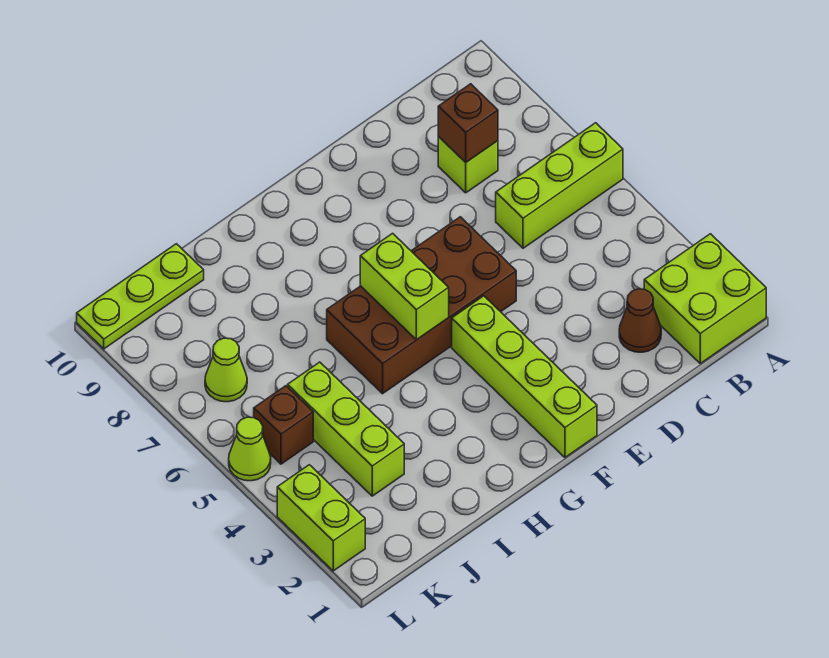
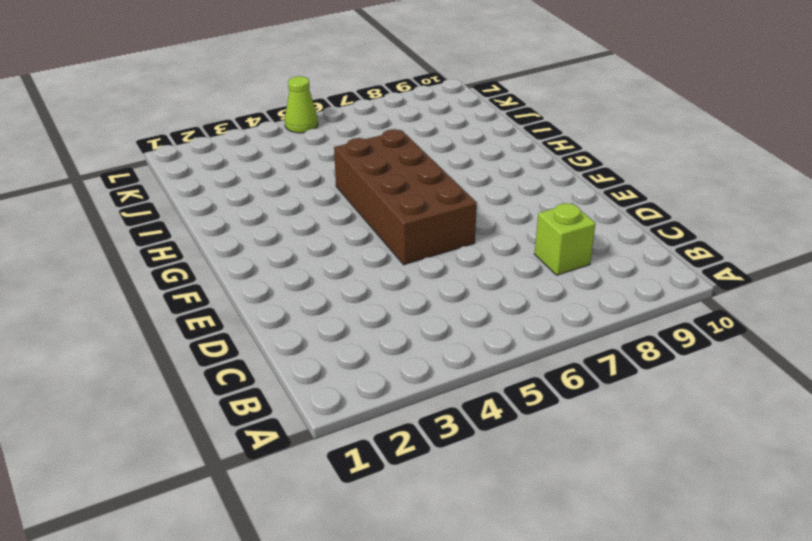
none -> lime 2x2 brick [644,234,766,363]
none -> lime 1x3 brick [496,123,623,248]
none -> brown 1x1 cone [619,289,661,352]

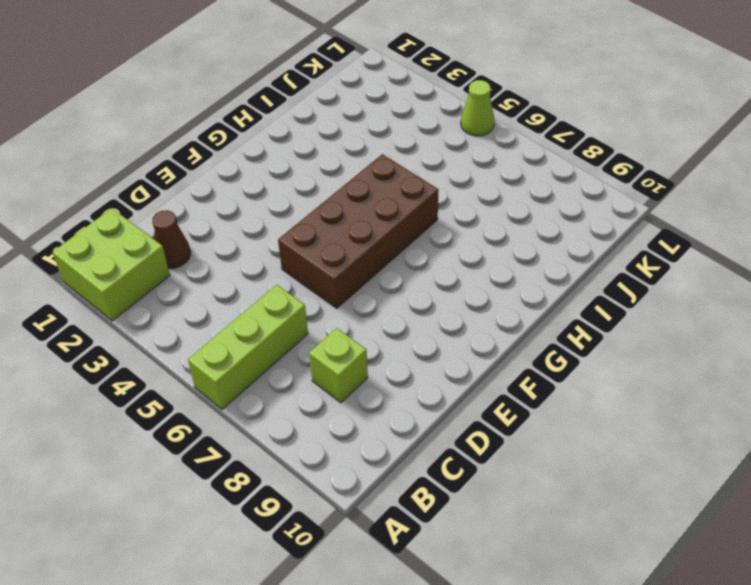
none -> lime 1x4 brick [452,296,597,457]
none -> lime 1x3 brick [288,362,404,496]
none -> lime 1x3 plate [77,244,204,349]

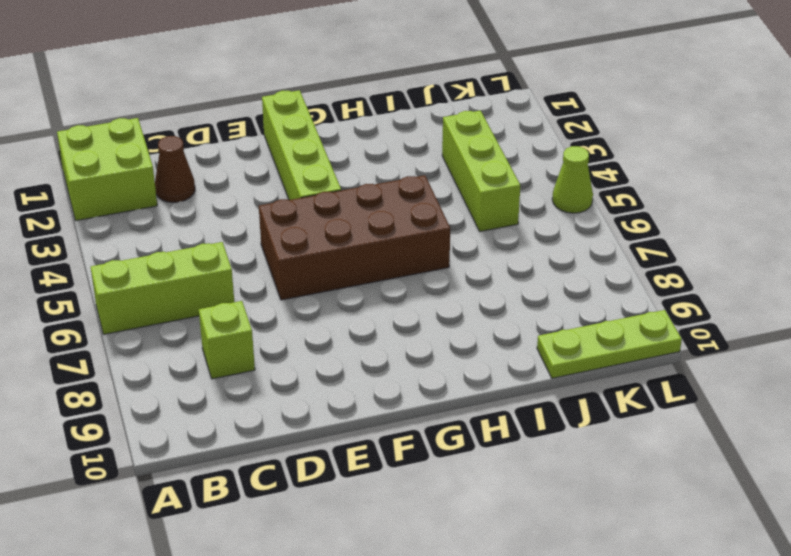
none -> brown 1x1 brick [254,386,313,464]
none -> lime 1x1 cone [205,338,247,402]
none -> lime 1x2 brick [277,465,365,571]

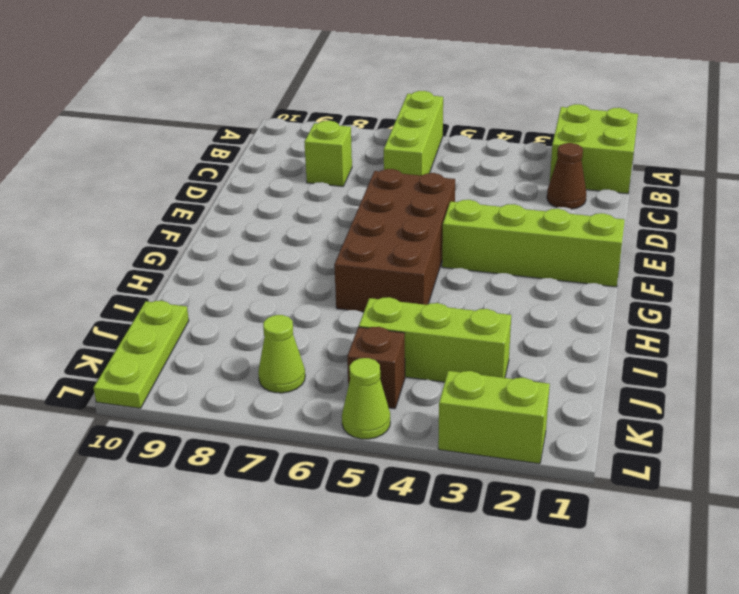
none -> brown 1x1 brick [438,84,498,162]
none -> lime 1x2 brick [360,233,449,340]

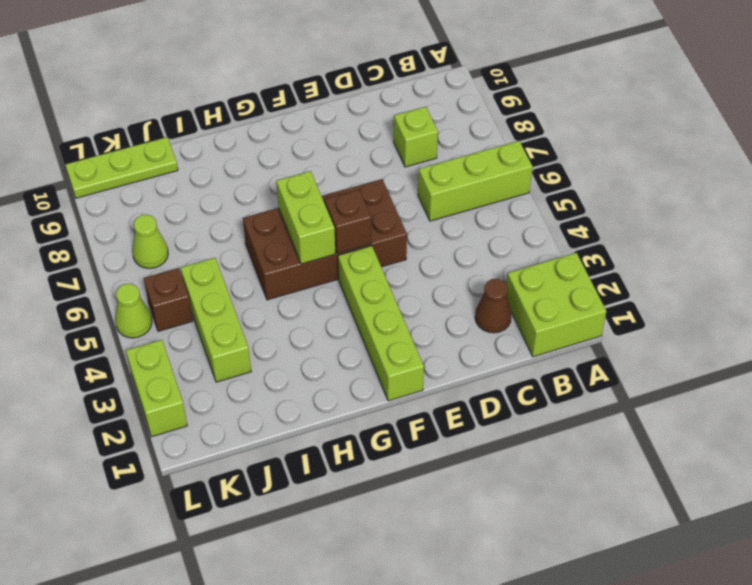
brown 1x1 brick [325,190,371,254] -> brown 1x1 brick moved to [438,84,498,162]

